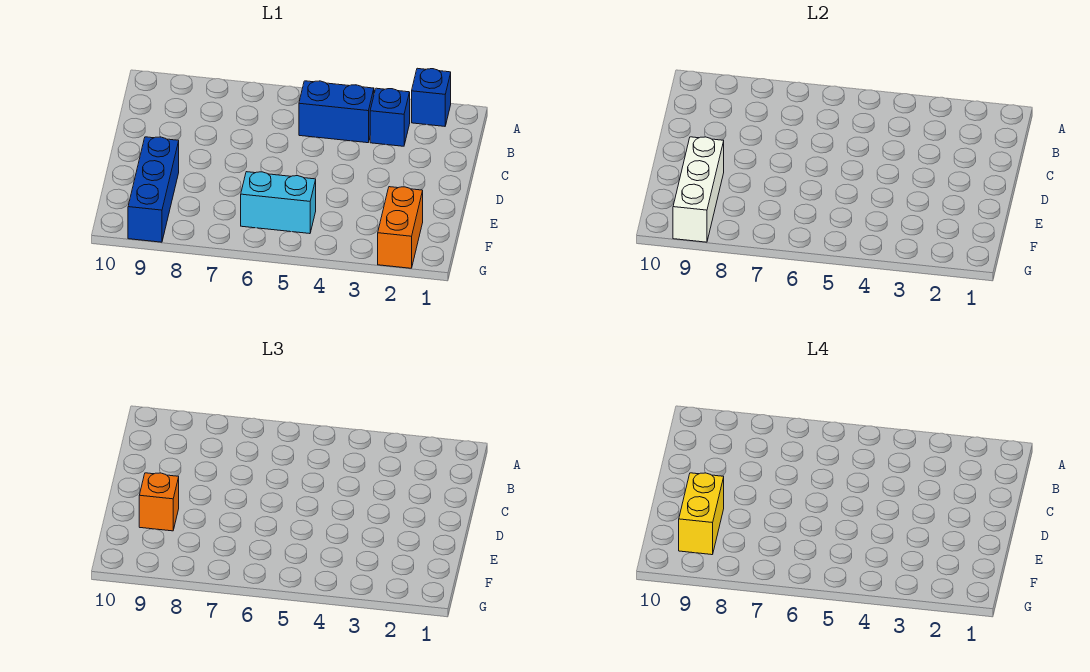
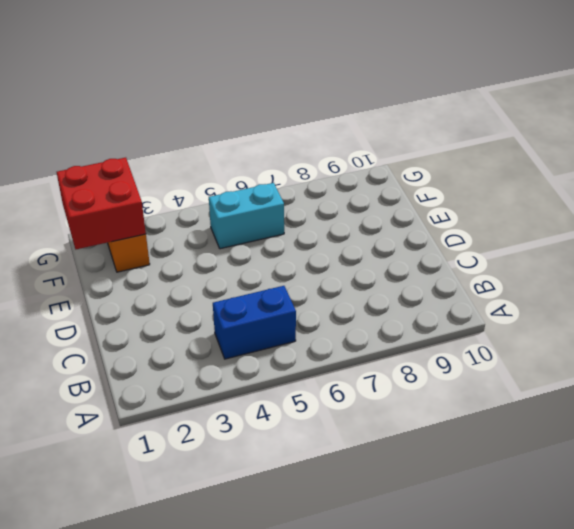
red 2x2 brick [57,158,146,249] -> none
none -> blue 1x1 brick [412,68,451,126]
none -> blue 1x1 brick [370,88,410,146]

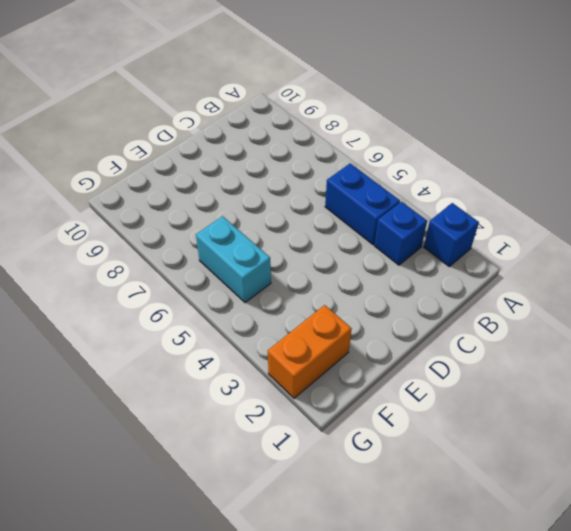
none -> blue 1x3 brick [128,137,179,242]
none -> white 1x3 brick [673,137,724,242]

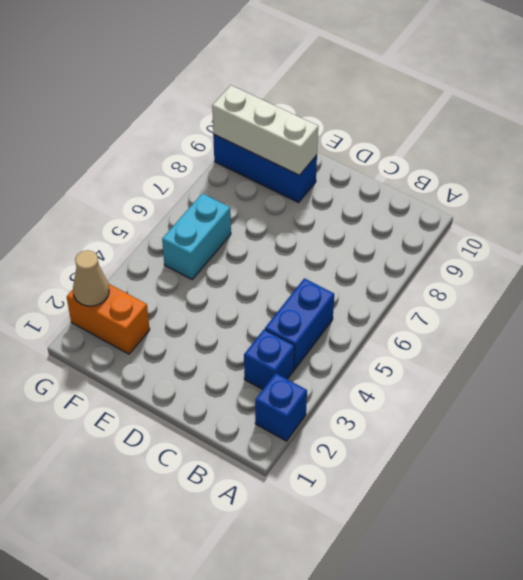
tan 1x1 cone [73,250,109,306] -> none
none -> orange 1x1 brick [139,473,179,531]
none -> yellow 1x2 brick [679,473,724,555]

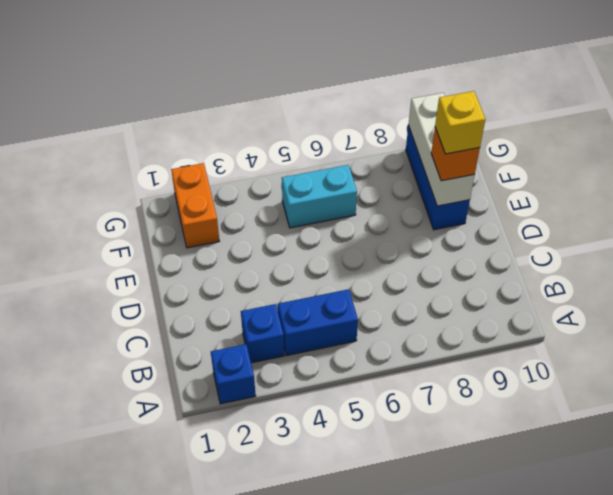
yellow 1x1 brick [435,91,485,154] -> yellow 1x2 brick [679,473,724,555]

